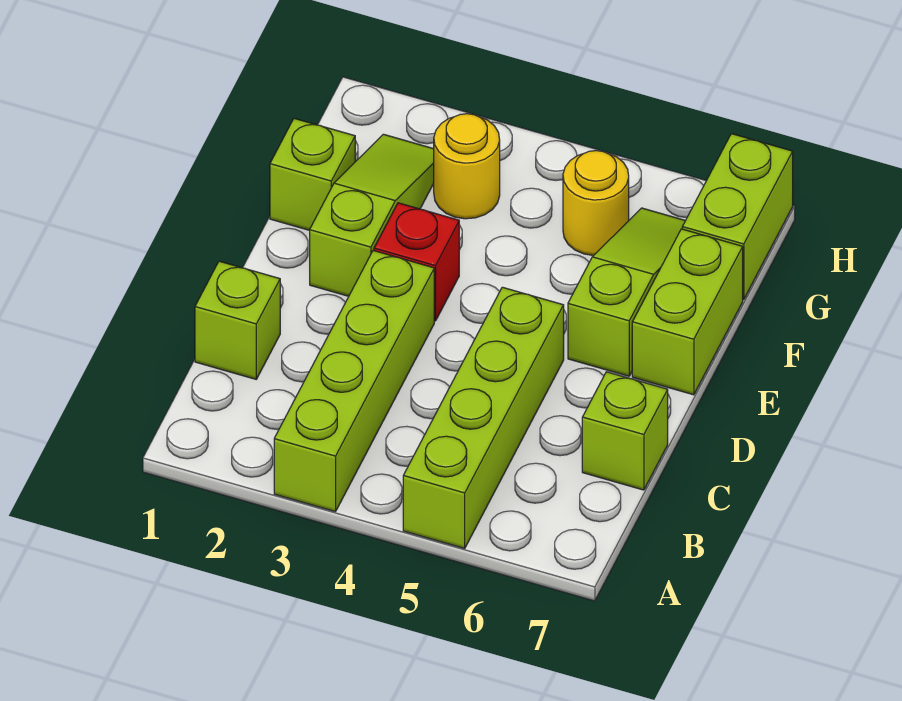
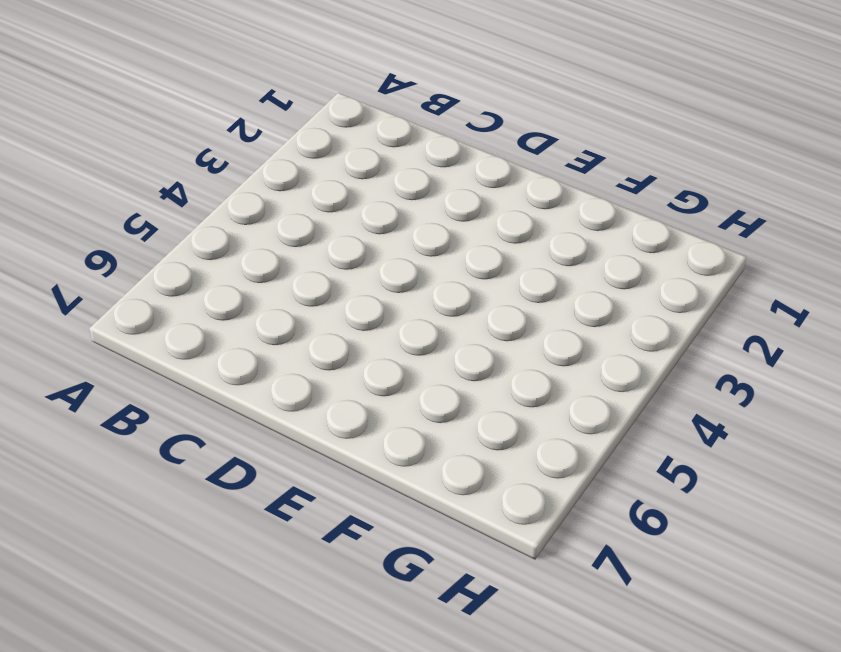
none -> lime 1x4 brick [274,251,434,512]
none -> lime 1x4 brick [403,287,564,548]
none -> lime 1x1 brick [195,261,280,379]

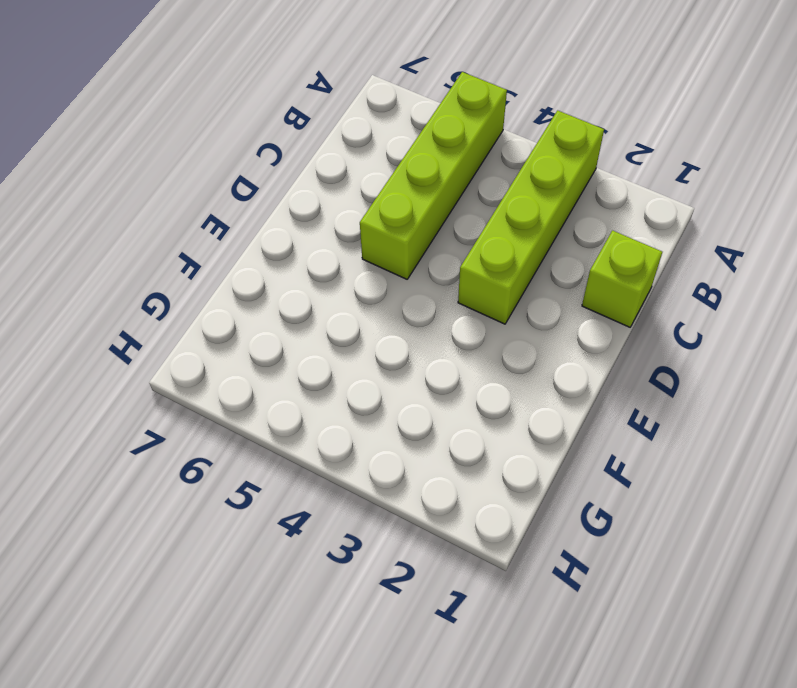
none -> lime 1x1 brick [582,372,668,490]
none -> lime 1x3 slope [310,134,434,296]
none -> red 1x1 brick [374,203,459,321]

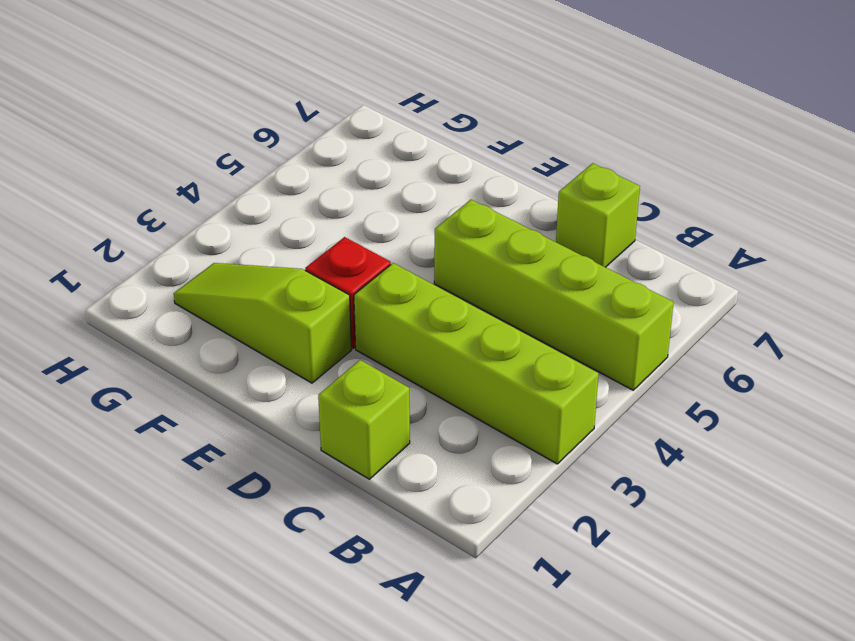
none -> lime 1x3 slope [568,208,685,376]
none -> lime 1x2 brick [632,229,743,395]
none -> lime 1x1 brick [270,118,355,230]

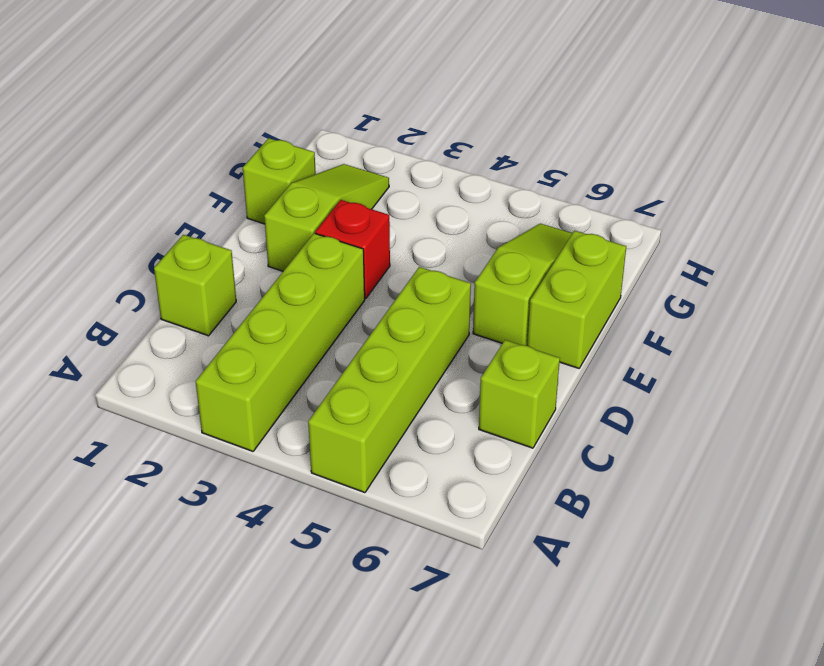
none -> yellow 1x1 round brick [434,114,500,219]
none -> yellow 1x1 round brick [563,151,629,255]
none -> lime 1x2 brick [682,134,793,300]

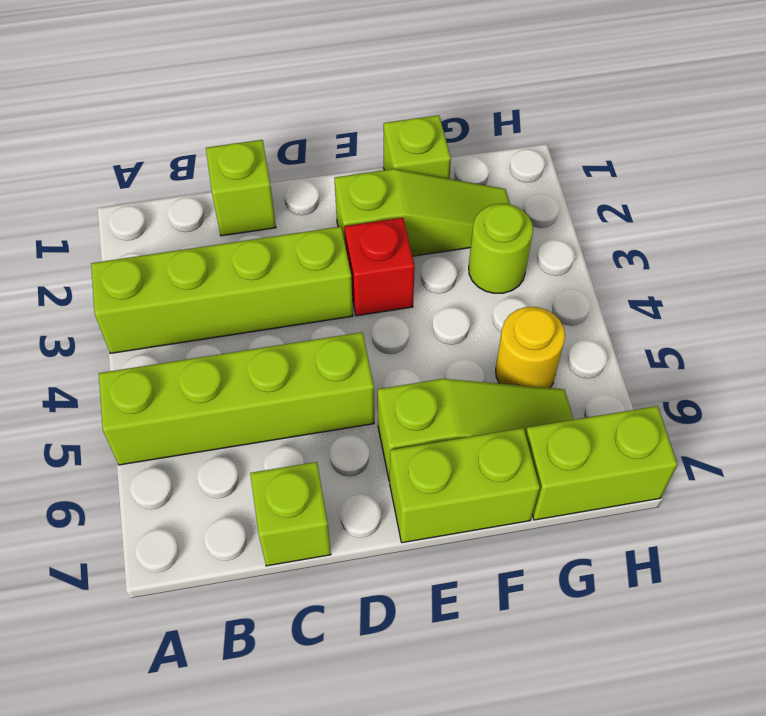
lime 1x1 round brick [469,204,533,293] -> yellow 1x1 round brick [434,114,500,219]

